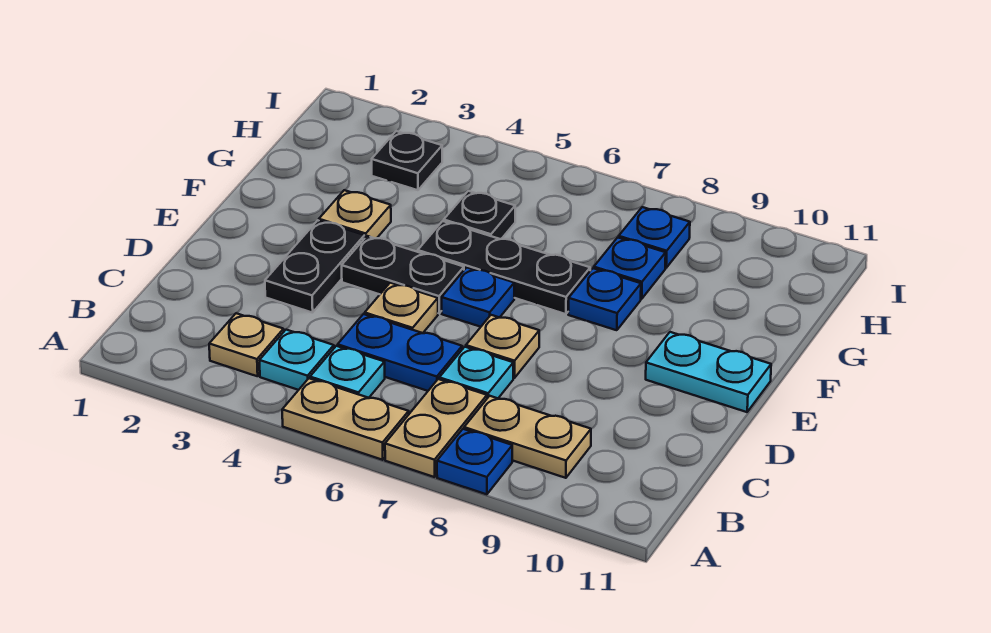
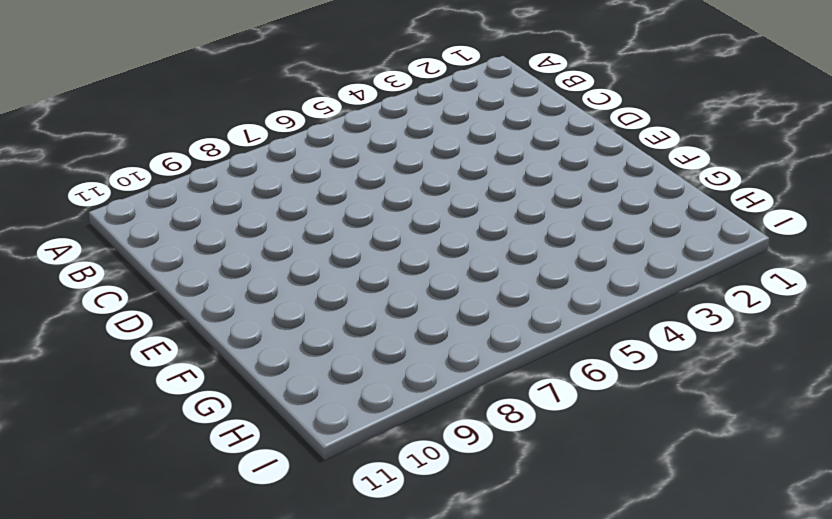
none -> tan 1x2 plate [282,378,409,460]
none -> tan 1x2 plate [385,379,487,477]
none -> blue 1x1 plate [437,429,512,494]

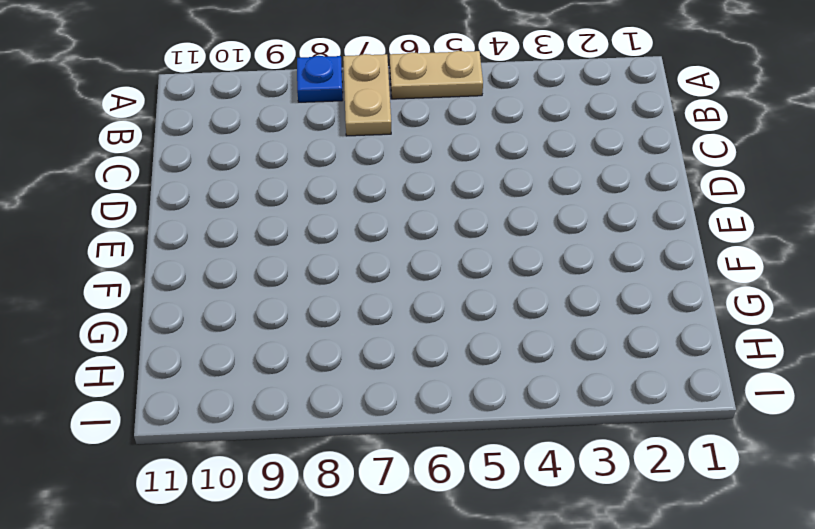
none -> tan 1x1 plate [209,313,284,376]
none -> cyan 1x1 plate [259,330,334,390]
none -> cyan 1x1 plate [310,346,385,398]

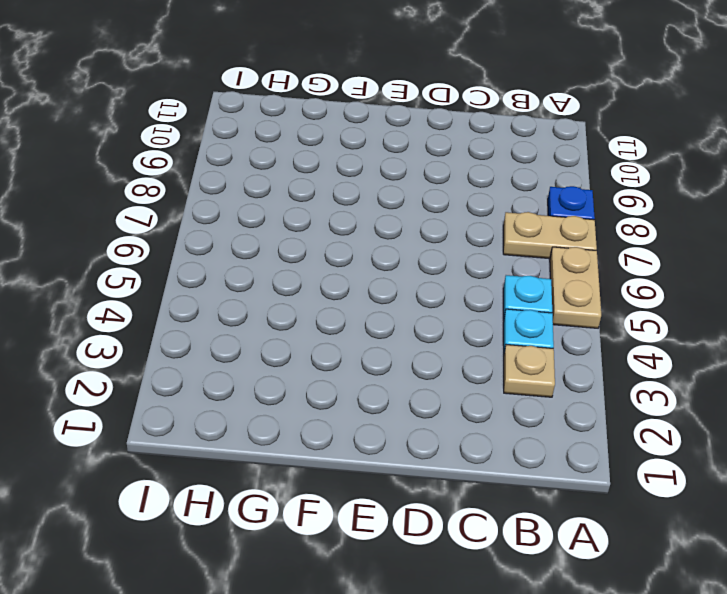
none -> tan 1x2 plate [464,396,591,478]
none -> blue 1x2 plate [338,314,462,391]
none -> cyan 1x1 plate [439,347,513,398]

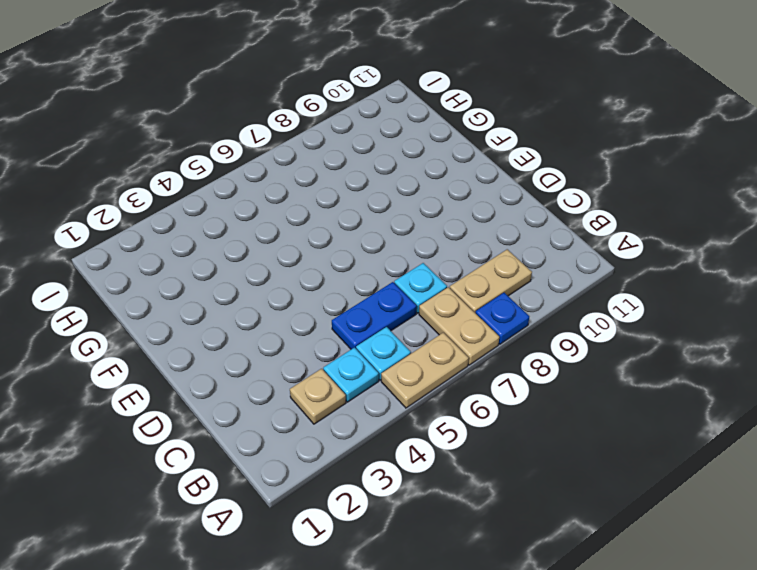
none -> black 1x2 plate [265,220,365,313]
none -> tan 1x1 plate [365,283,438,333]
none -> tan 1x1 plate [466,315,539,378]

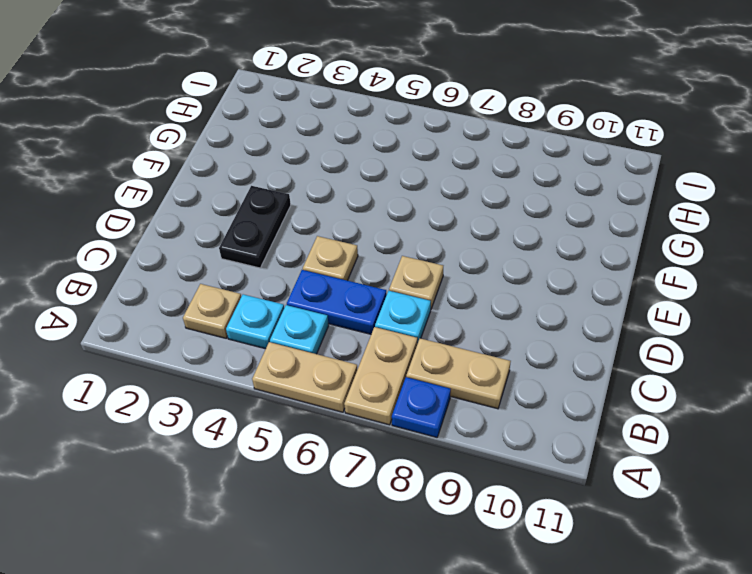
none -> black 1x2 plate [342,236,464,313]
none -> blue 1x1 plate [442,268,514,327]
none -> cyan 1x2 plate [646,332,771,412]

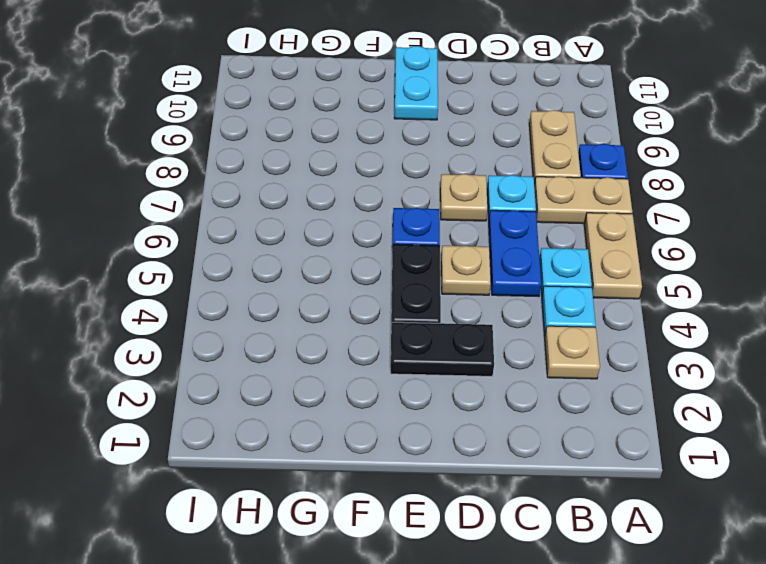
none -> tan 1x1 plate [319,190,391,238]
none -> black 1x3 plate [418,221,590,314]
none -> blue 1x1 plate [568,268,641,330]

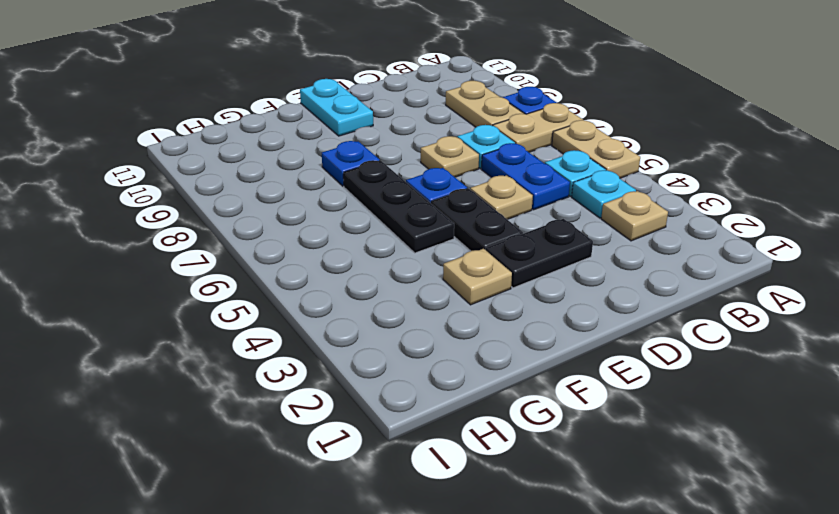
none -> black 1x1 plate [444,191,515,239]
none -> blue 1x1 plate [594,238,666,299]
none -> black 1x1 plate [372,131,442,190]

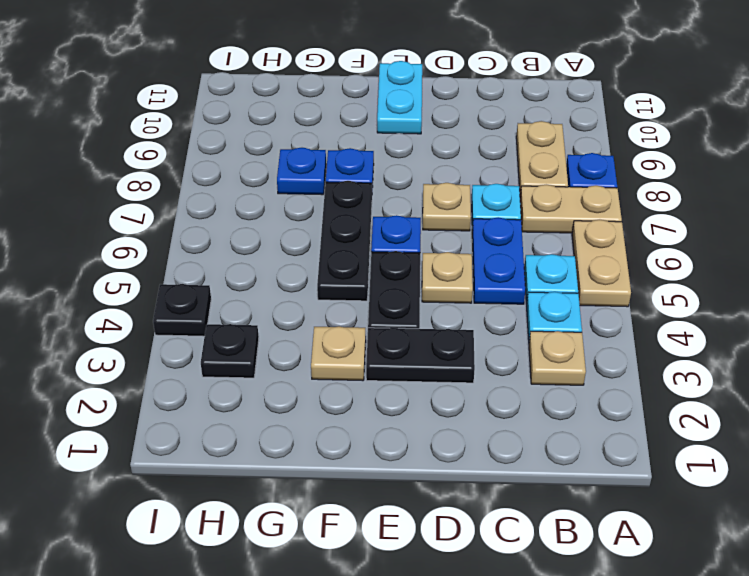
black 1x1 plate [153,284,211,336] -> black 1x1 plate moved to [444,191,515,239]
none -> blue 1x1 plate [619,207,690,268]

